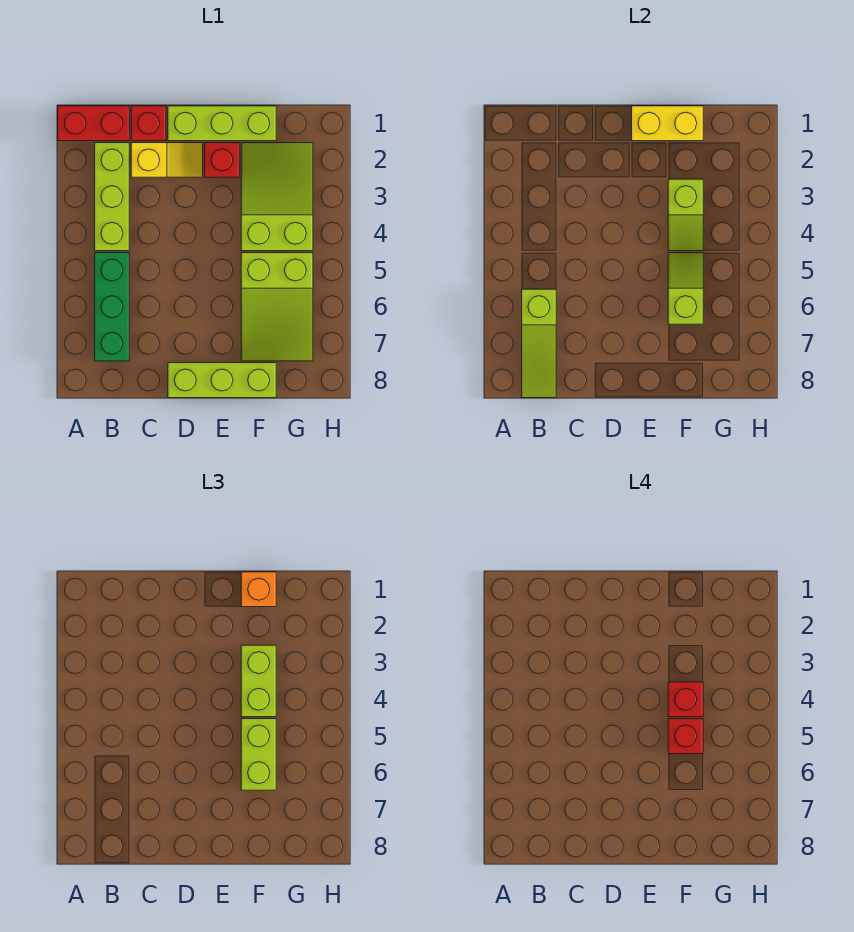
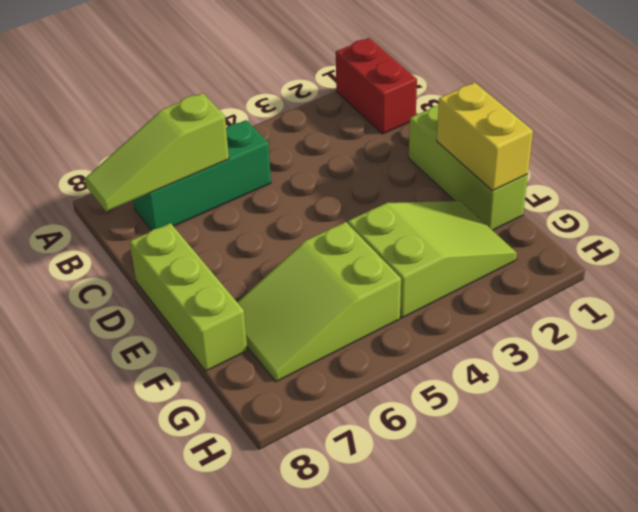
none -> lime 1x3 brick [95,143,129,251]
none -> red 1x1 brick [131,106,166,141]
none -> yellow 1x2 slope [131,143,203,177]

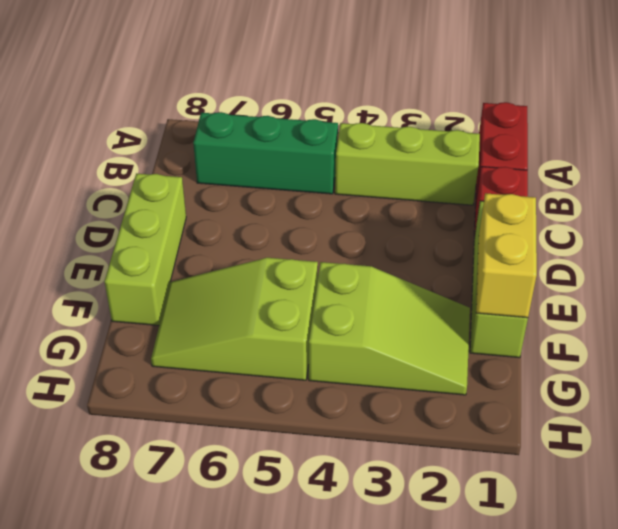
none -> yellow 1x2 slope [131,143,203,177]
none -> red 1x1 brick [205,143,239,177]
none -> lime 1x3 slope [522,289,556,398]

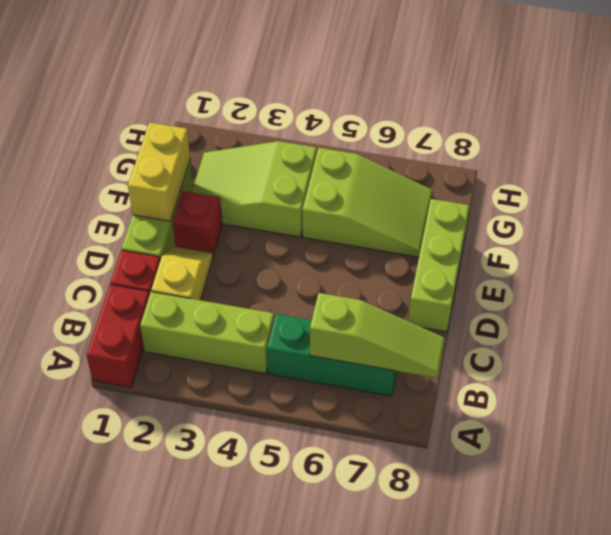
none -> lime 1x2 slope [668,179,703,251]
none -> lime 1x2 slope [668,253,703,324]
none -> orange 1x1 brick [241,572,276,607]

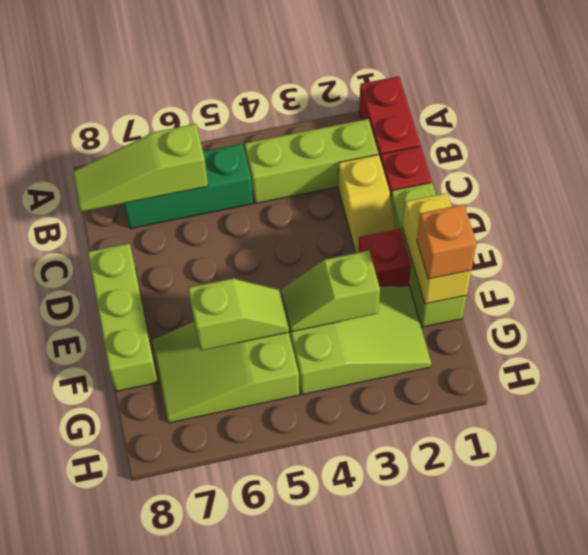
none -> lime 1x2 brick [241,645,276,717]
none -> lime 1x2 brick [241,719,276,790]
none -> red 1x1 brick [668,682,703,717]

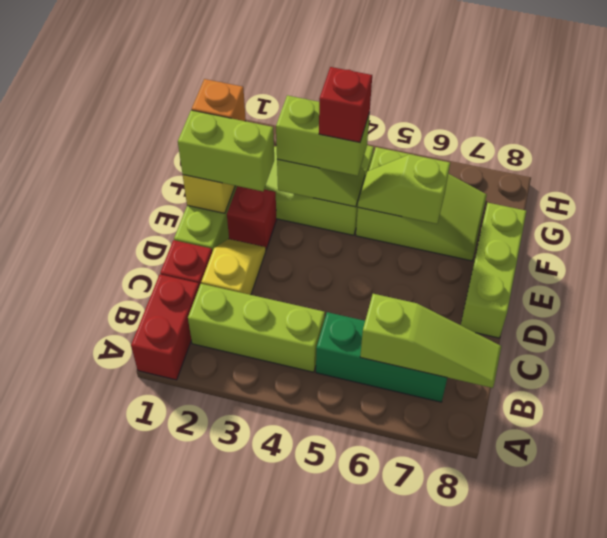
lime 1x2 brick [178,110,274,191] -> lime 1x2 brick moved to [241,719,276,790]
none -> red 1x1 brick [668,719,703,754]

